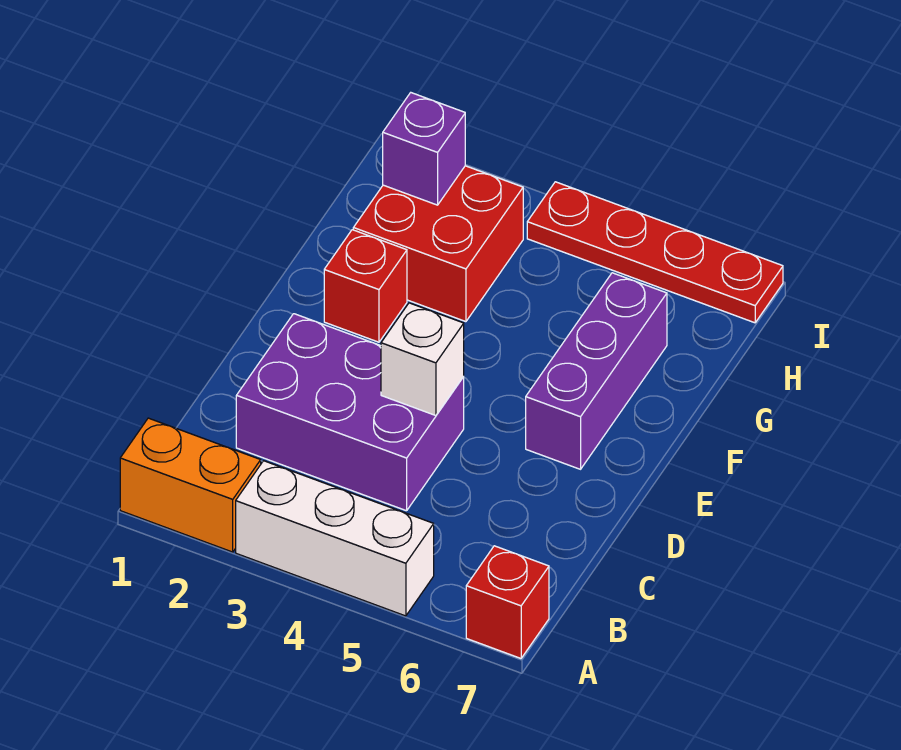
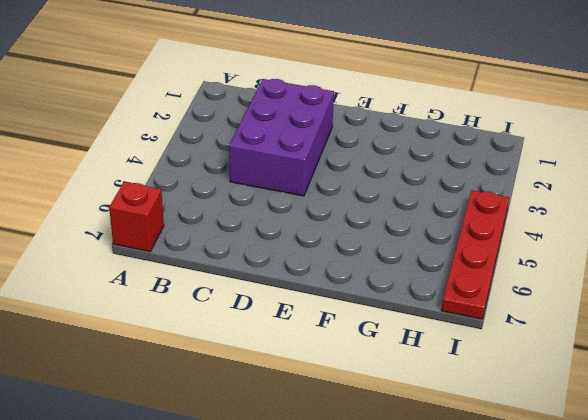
none -> orange 1x2 brick [120,418,261,552]
none -> white 1x3 brick [236,461,434,616]

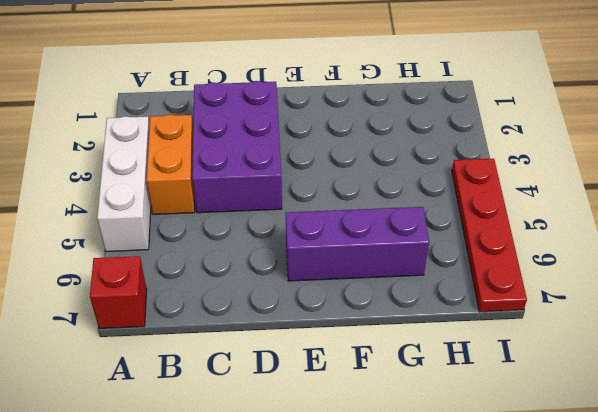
orange 1x2 brick [147,115,195,214] -> orange 1x2 brick moved to [120,418,261,552]
none -> red 1x1 brick [324,230,407,342]
none -> red 2x2 brick [353,166,523,322]

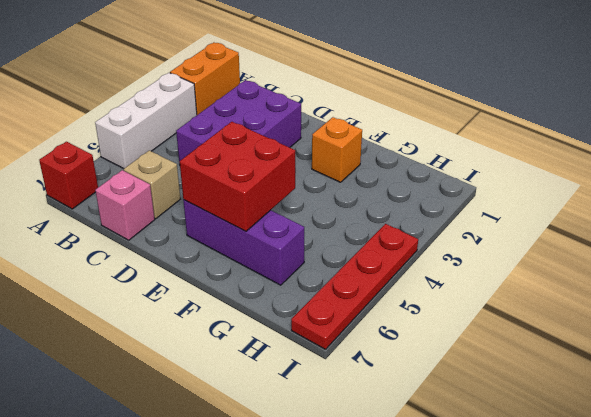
tan 1x1 brick [124,150,180,219] -> none
pink 1x1 brick [95,170,155,240] -> none
red 2x2 brick [180,122,295,231] -> red 2x2 brick moved to [353,166,523,322]
orange 1x1 brick [312,117,362,182] -> red 1x1 brick [324,230,407,342]
none -> white 1x1 brick [381,303,464,416]
none -> purple 1x1 brick [383,93,465,205]

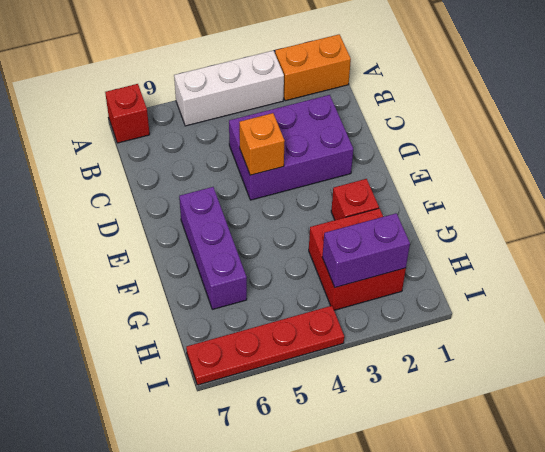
orange 1x1 brick [239,113,285,175] -> white 1x1 brick [381,303,464,416]
purple 1x2 brick [322,213,410,288] -> purple 1x1 brick [383,93,465,205]

